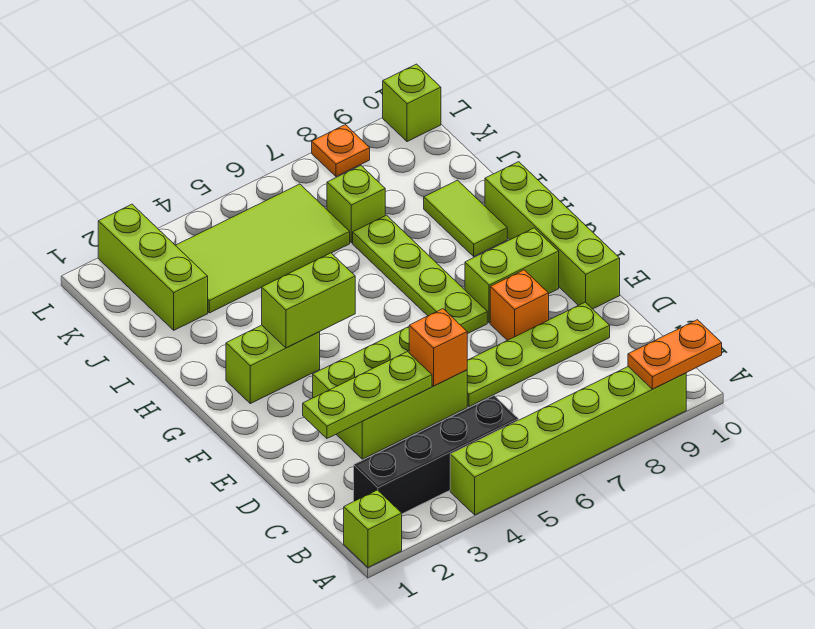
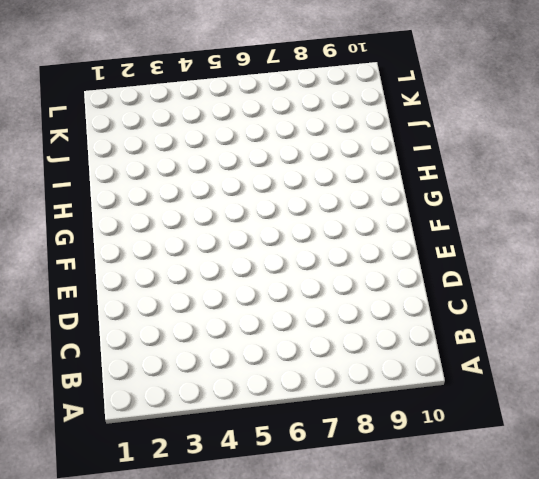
none -> lime 1x1 brick [344,490,402,567]
none -> lime 1x6 brick [450,367,686,515]
none -> black 1x4 brick [354,396,518,514]

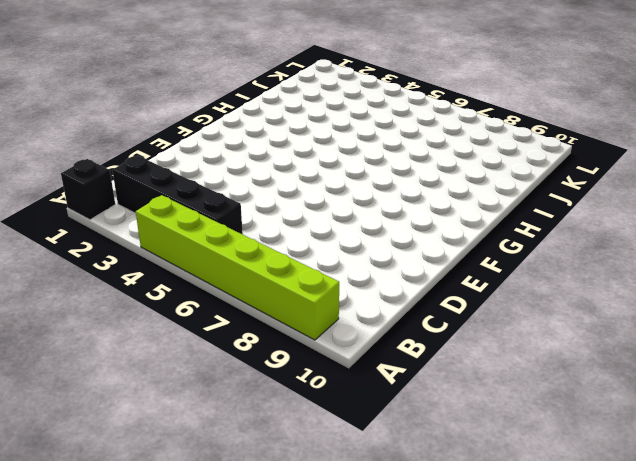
black 1x1 brick [61,159,115,220] -> lime 1x1 brick [344,490,402,567]
none -> lime 2x3 brick [313,327,467,459]
none -> lime 1x4 plate [467,302,610,407]
none -> orange 1x1 brick [490,270,549,340]

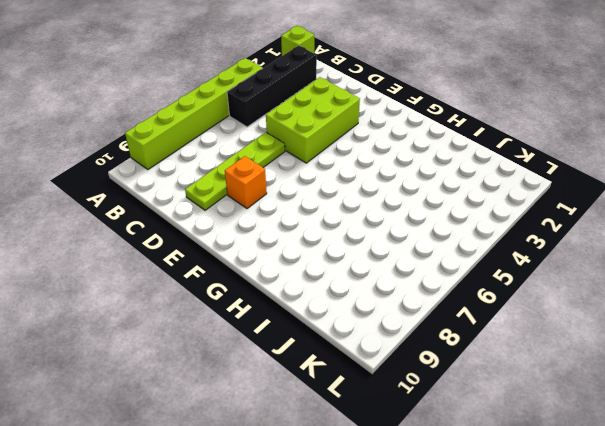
none -> lime 1x4 brick [485,162,620,309]
none -> lime 1x4 plate [353,215,487,334]
none -> lime 1x2 brick [465,228,559,323]

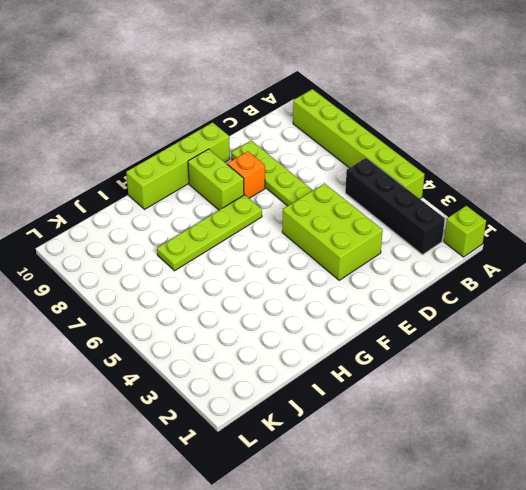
none -> lime 1x2 brick [226,325,320,404]
none -> lime 1x2 tile [424,180,507,256]
none -> lime 1x3 brick [98,204,208,330]

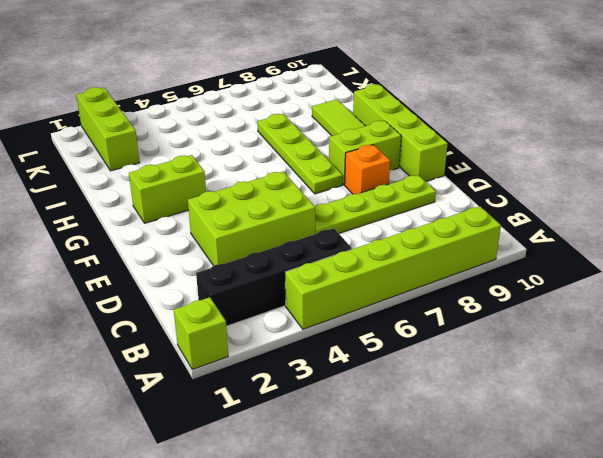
none -> lime 2x4 tile [175,184,350,313]
none -> lime 1x1 brick [327,166,385,243]
none -> orange 1x1 plate [312,125,370,177]

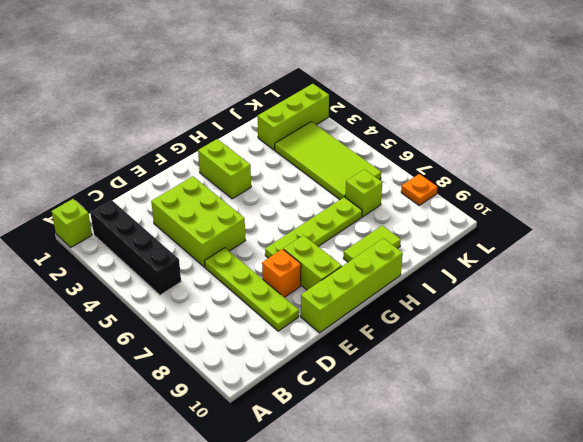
none -> lime 1x6 brick [450,367,686,515]
none -> lime 1x1 brick [383,64,441,142]
none -> orange 1x2 plate [628,320,722,389]

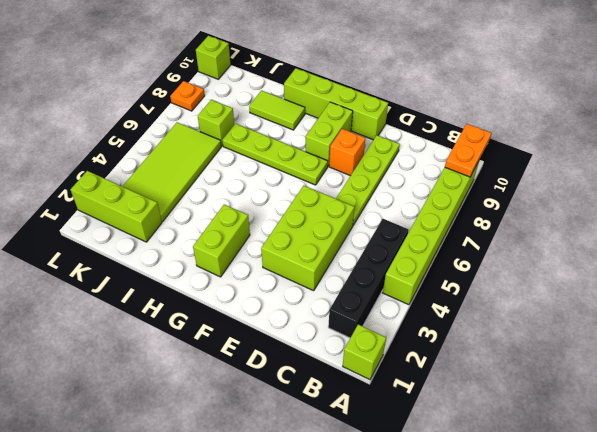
none -> lime 1x3 plate [303,352,432,438]
none -> orange 1x1 brick [409,309,467,386]
none -> lime 1x2 brick [262,253,355,348]

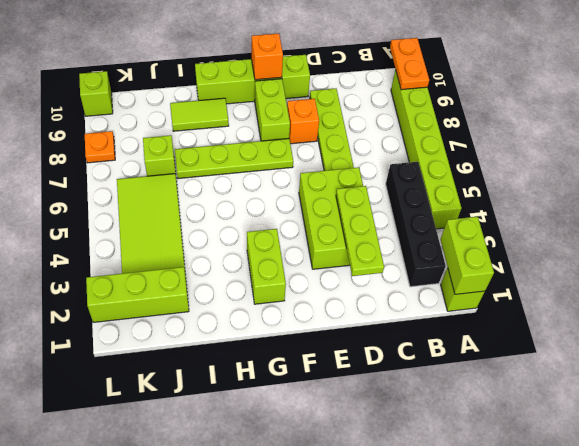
lime 1x2 brick [440,217,494,294] -> lime 1x2 brick moved to [262,253,355,348]
orange 1x1 brick [252,34,283,80] -> orange 1x1 brick moved to [409,309,467,386]

